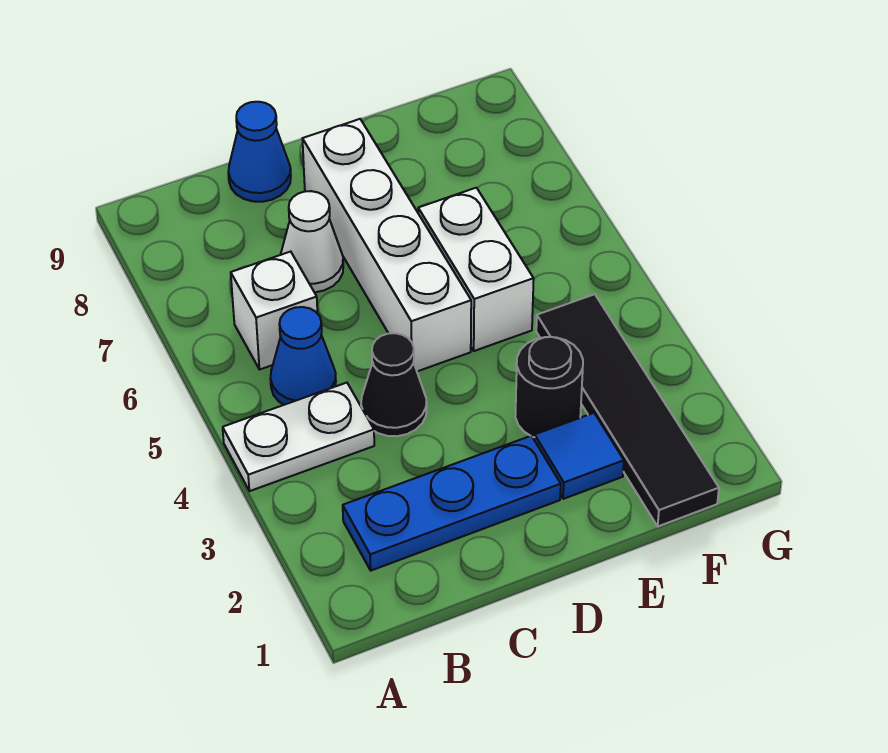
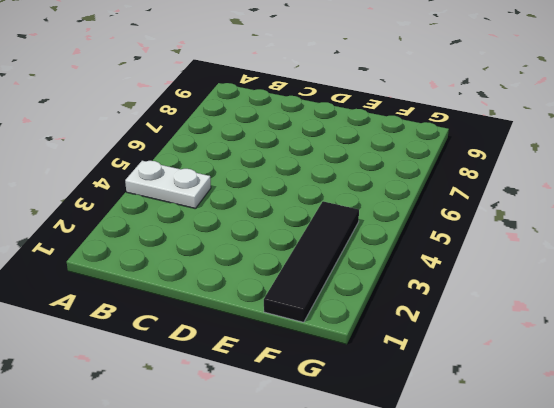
none -> blue 1x3 plate [343,436,561,571]
none -> blue 1x1 cone [270,307,336,405]
none -> white 1x1 brick [231,252,317,370]

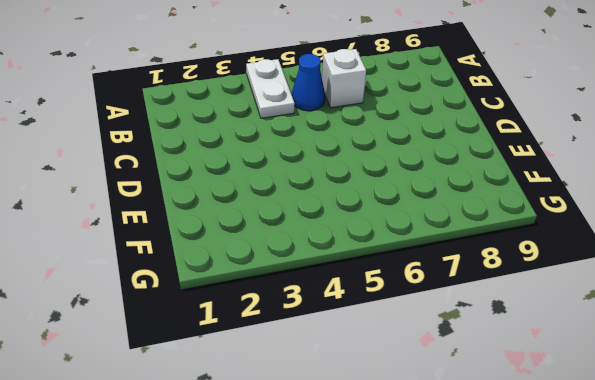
none -> blue 1x3 plate [343,436,561,571]
none -> black 1x1 cone [361,333,427,436]
none -> white 1x1 cone [281,191,343,292]

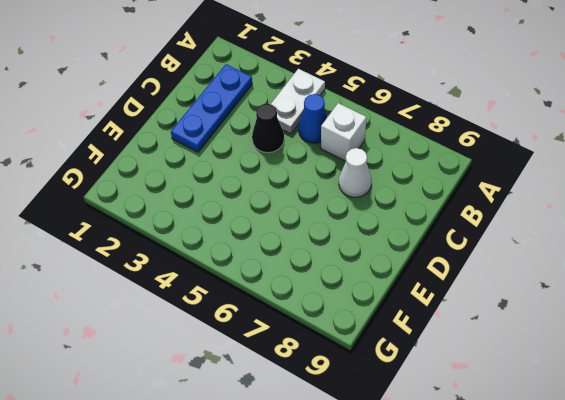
none -> blue 1x1 cone [228,102,291,202]
none -> white 1x4 brick [302,119,471,371]
none -> blue 1x1 tile [534,413,624,499]

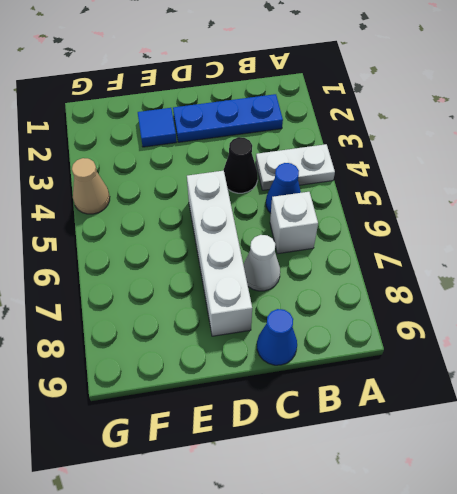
tan 1x1 cone [72,158,110,214] -> none
none -> black 1x1 round brick [515,337,583,437]
none -> white 1x2 brick [418,188,534,351]
none -> black 1x4 tile [536,294,719,526]

